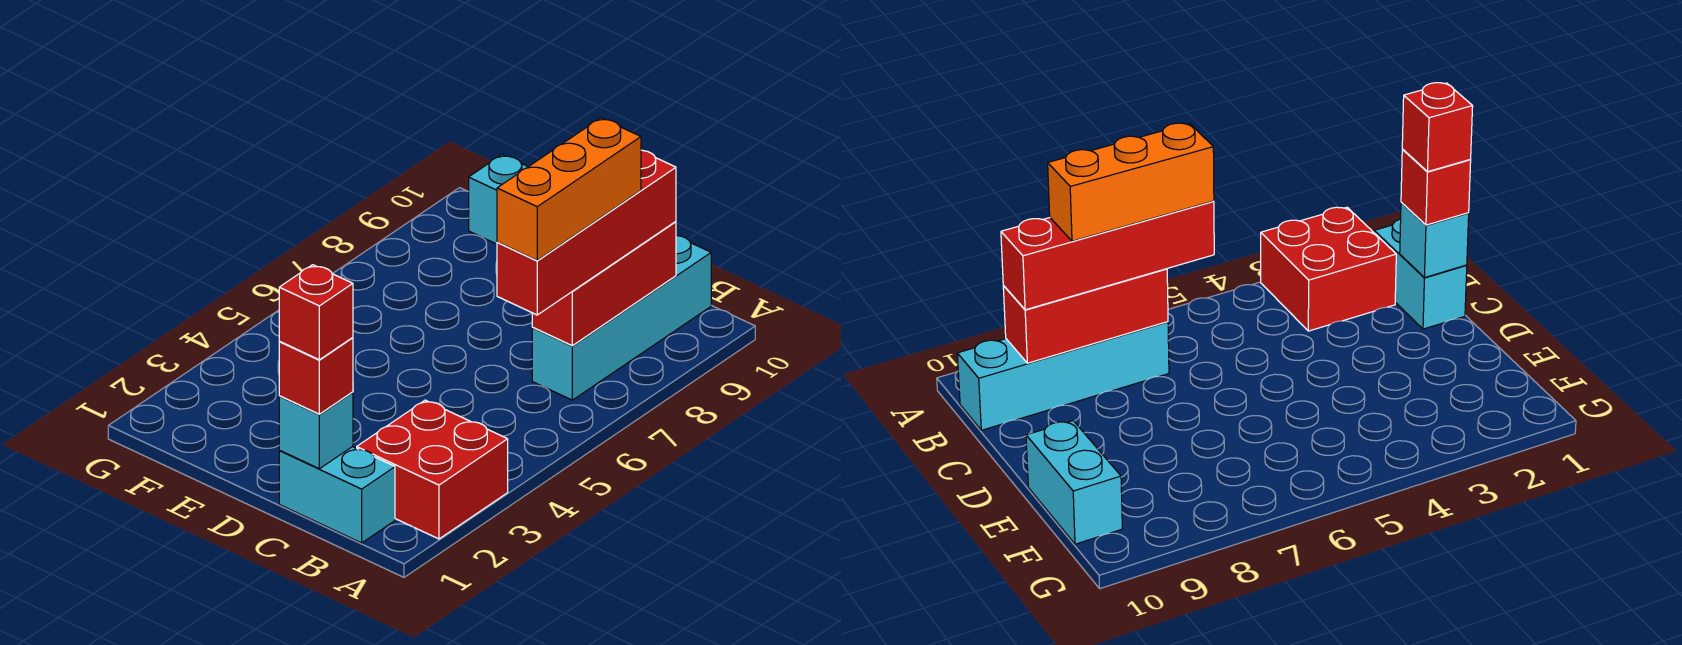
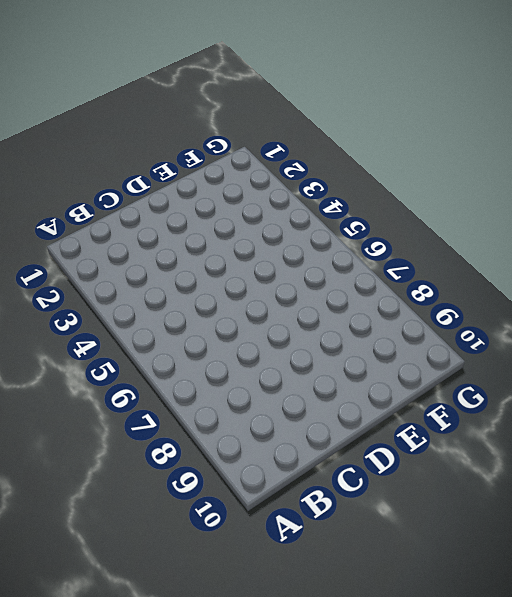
none -> red 2x2 brick [357,400,508,539]
none -> cyan 1x2 brick [279,447,395,543]

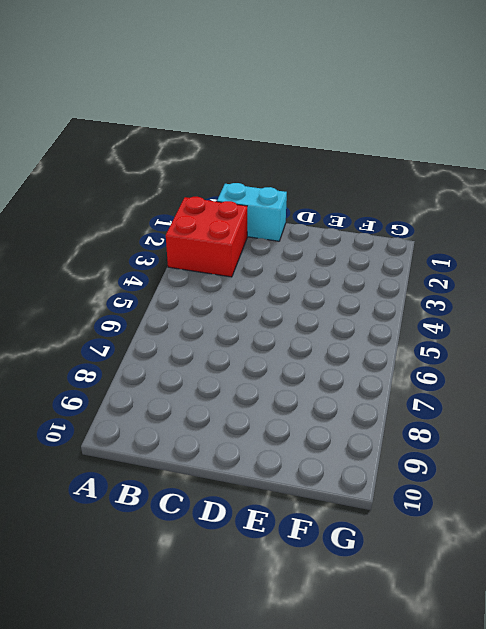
none -> cyan 1x4 brick [532,236,711,400]
none -> cyan 1x2 brick [469,155,528,244]

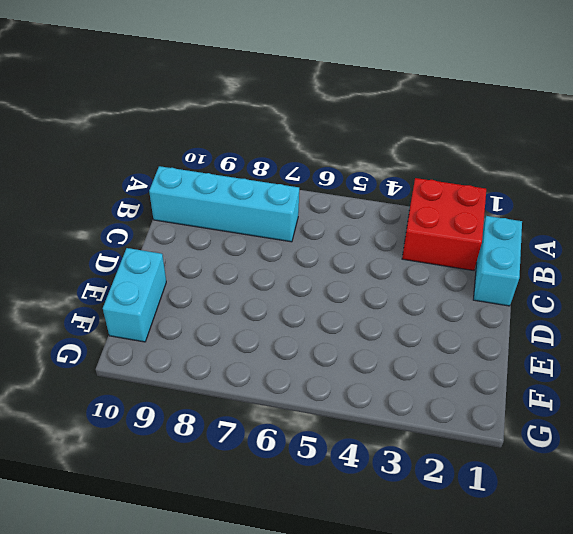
none -> red 1x3 brick [532,222,676,346]
none -> cyan 1x1 brick [279,392,353,469]

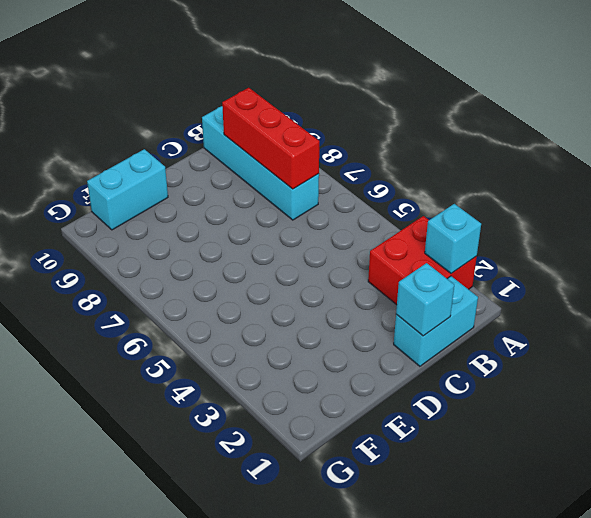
cyan 1x1 brick [425,204,481,273] -> none
none -> red 1x4 brick [497,150,676,315]
none -> red 1x1 brick [279,338,353,414]

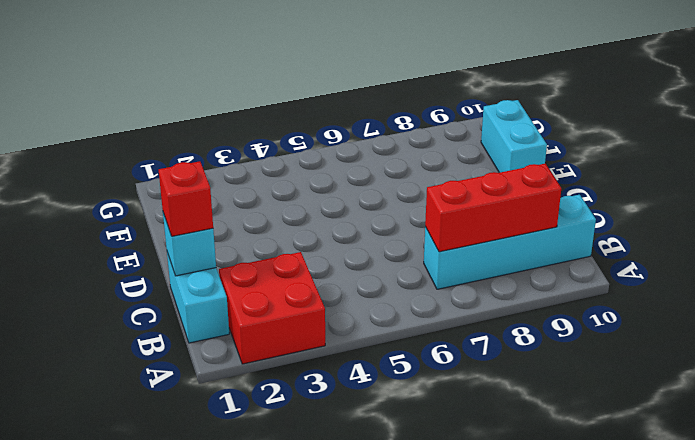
none -> red 1x4 brick [497,150,676,315]
none -> orange 1x3 brick [497,118,641,260]

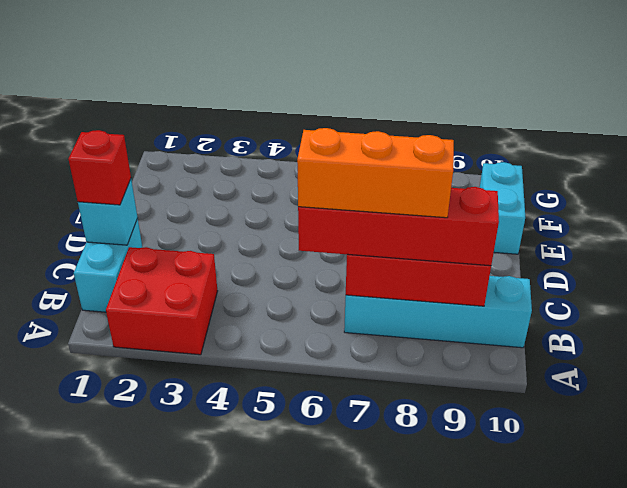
none -> red 1x1 brick [279,265,353,360]

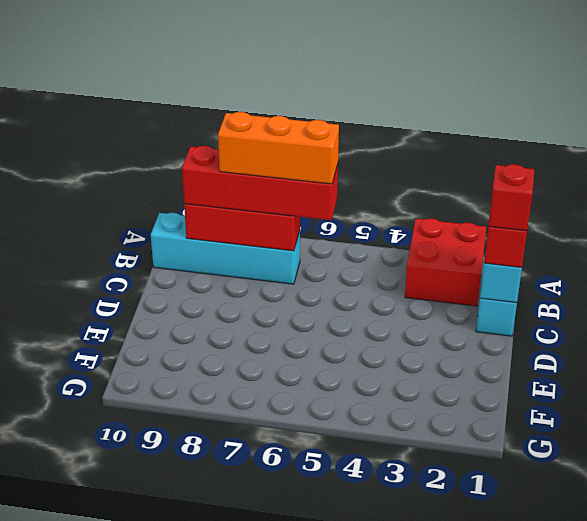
none -> cyan 1x2 brick [469,155,528,244]

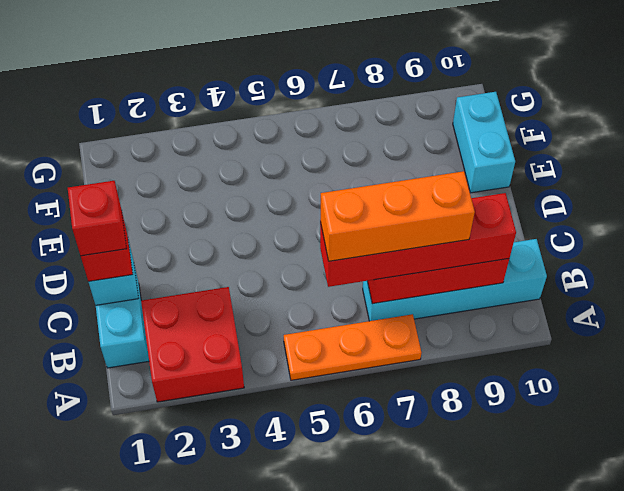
orange 1x3 plate [284,314,421,380] -> none

